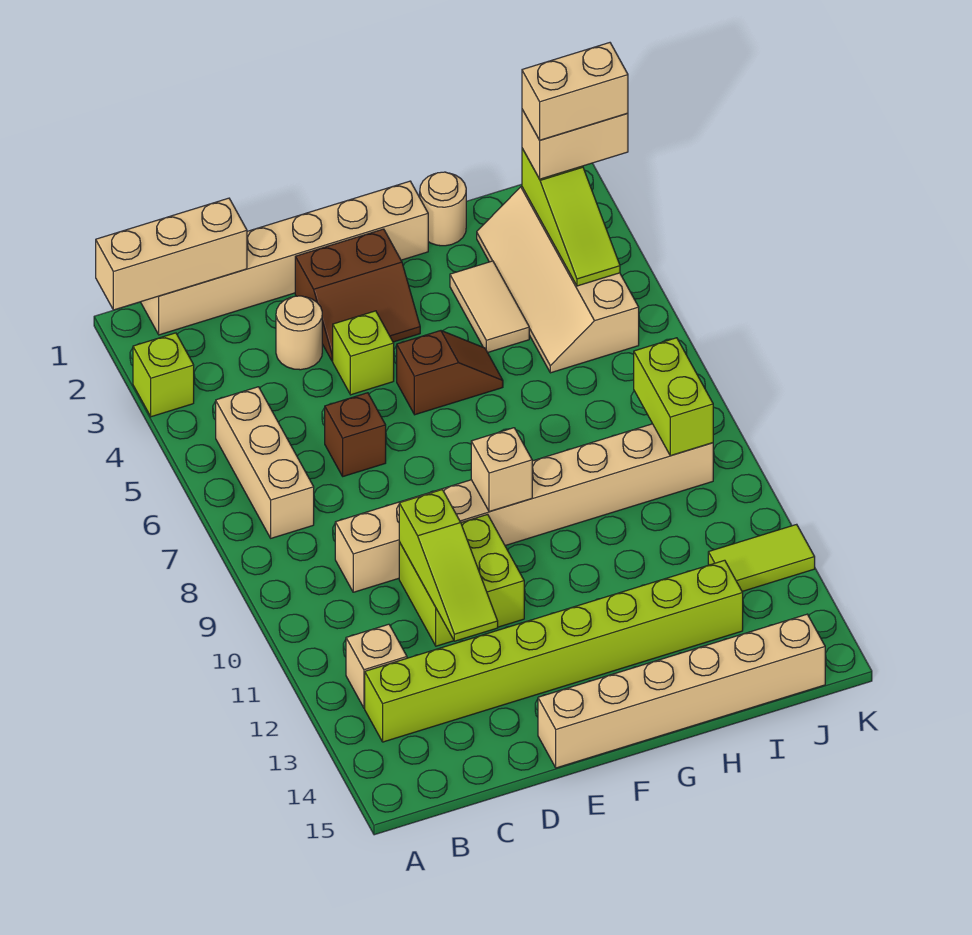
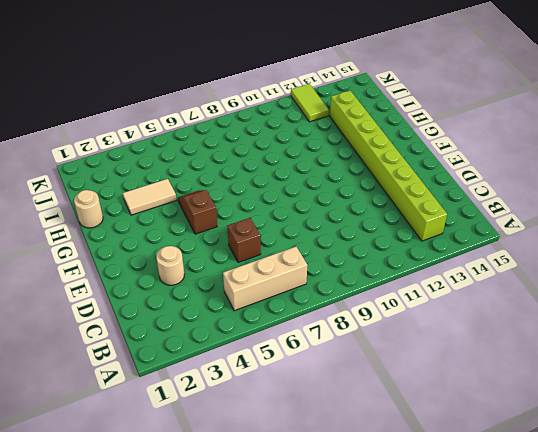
none -> lime 1x1 brick [133,333,194,417]
none -> tan 1x6 brick [141,181,428,335]
none -> tan 1x1 brick [346,624,407,708]

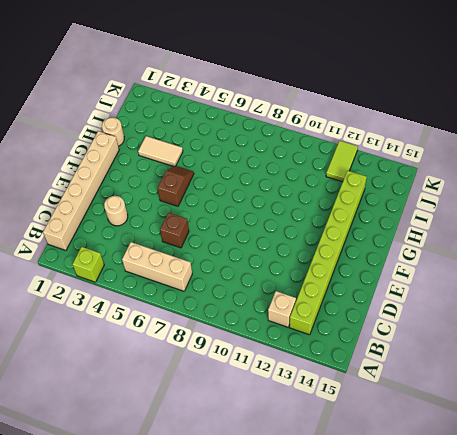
none -> tan 1x8 brick [335,424,713,592]
none -> lime 2x2 brick [399,514,524,646]
none -> brown 2x2 slope [295,229,420,361]

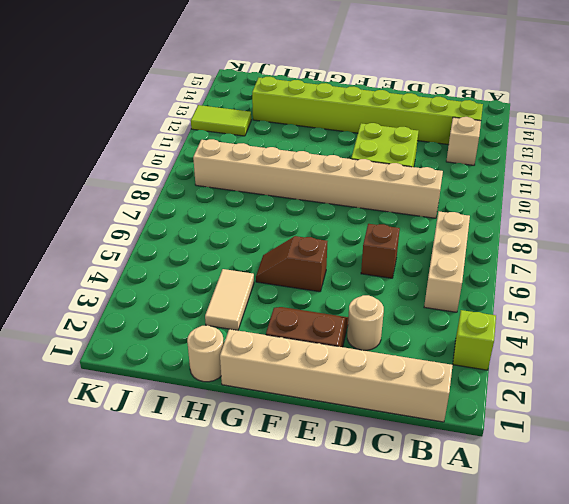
none -> lime 1x1 brick [333,311,394,395]
none -> tan 1x6 brick [538,614,825,768]
none -> tan 2x4 slope [477,186,639,373]

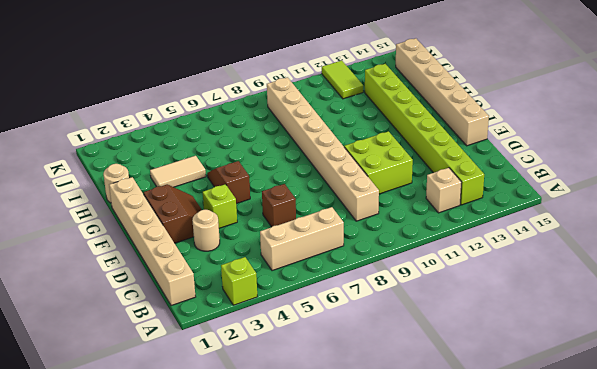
none -> tan 2x4 slope [477,186,639,373]
none -> tan 1x3 brick [96,198,247,310]
none -> lime 1x3 slope [399,490,498,641]

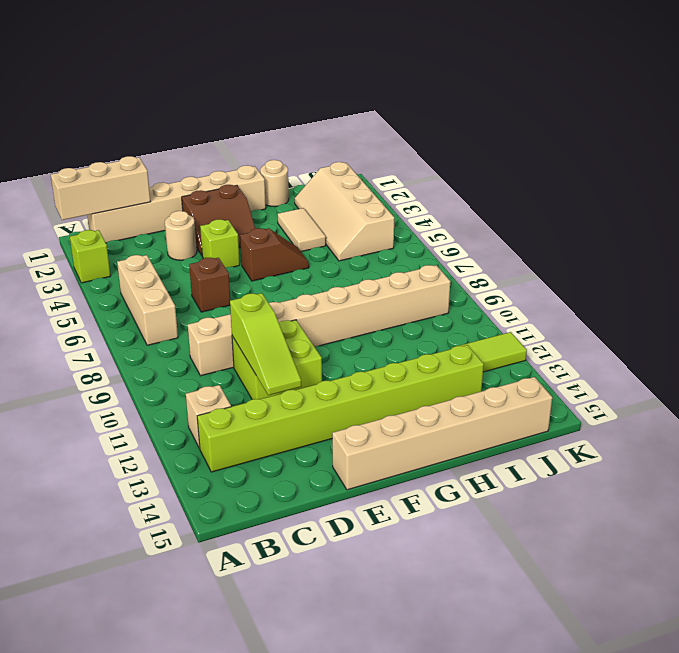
none -> tan 1x1 brick [471,428,532,512]
none -> lime 1x3 slope [522,148,620,286]
none -> lime 1x2 brick [634,338,713,456]

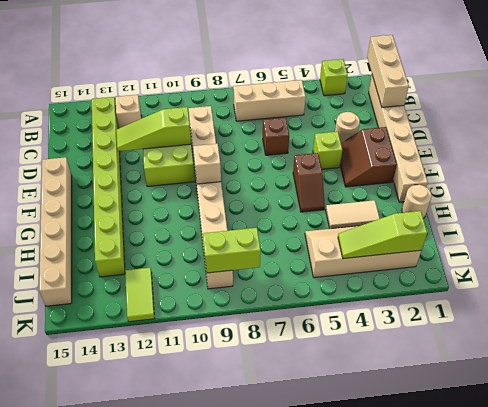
none -> tan 1x2 brick [522,110,628,179]
none -> tan 1x2 brick [522,43,628,140]

